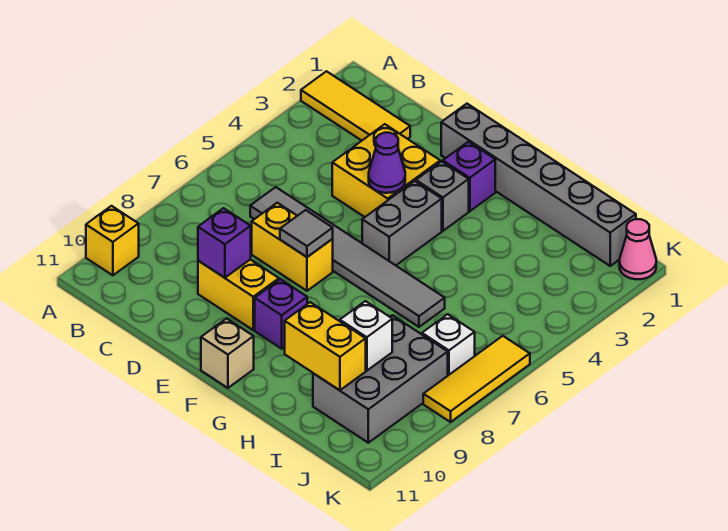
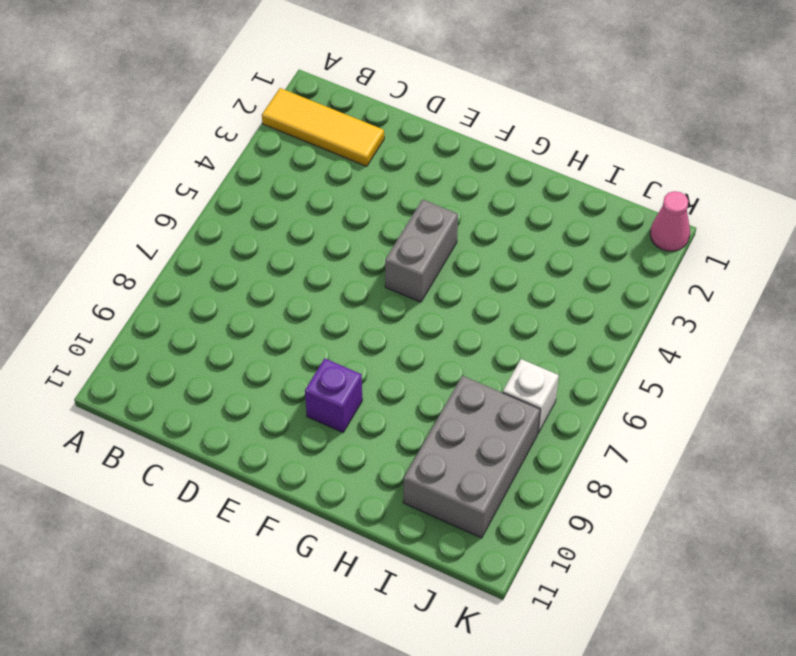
none -> yellow 1x1 brick [86,206,139,275]
none -> grey 1x6 tile [250,187,445,327]
none -> yellow 2x2 brick [332,124,440,217]

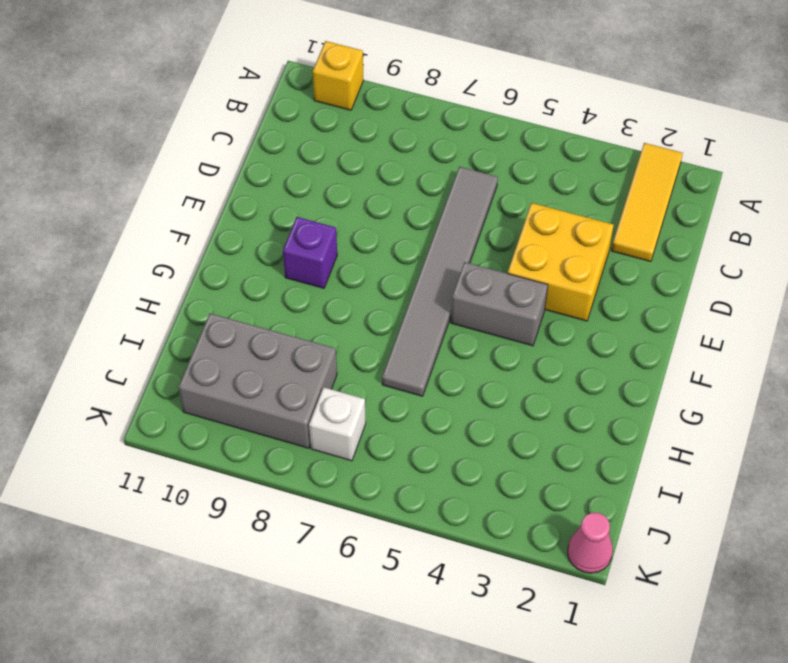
none -> yellow 1x2 brick [252,203,333,291]
none -> yellow 1x2 brick [198,259,279,330]
none -> grey 1x6 brick [441,104,636,266]

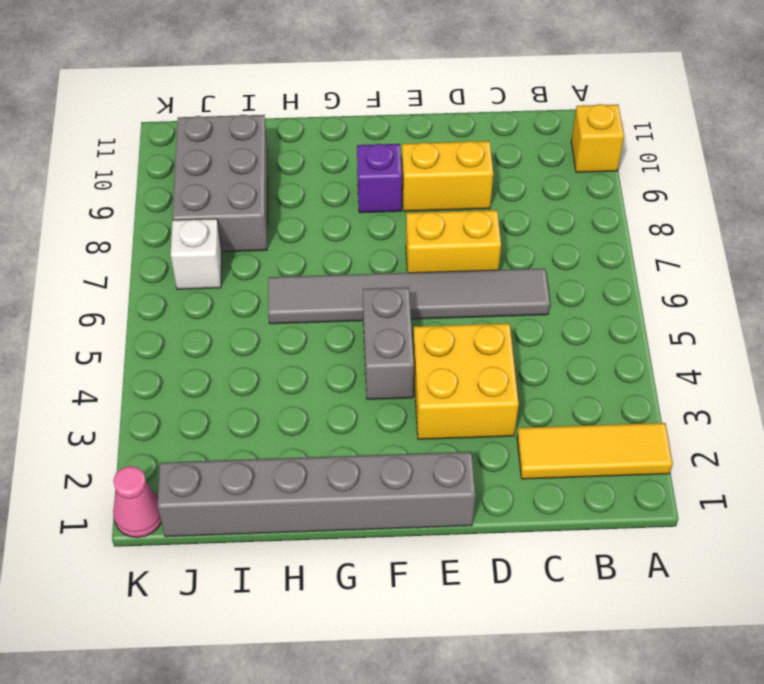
none -> purple 1x1 brick [443,142,495,211]
none -> grey 1x1 brick [416,161,469,231]
none -> tan 1x1 brick [201,318,254,388]

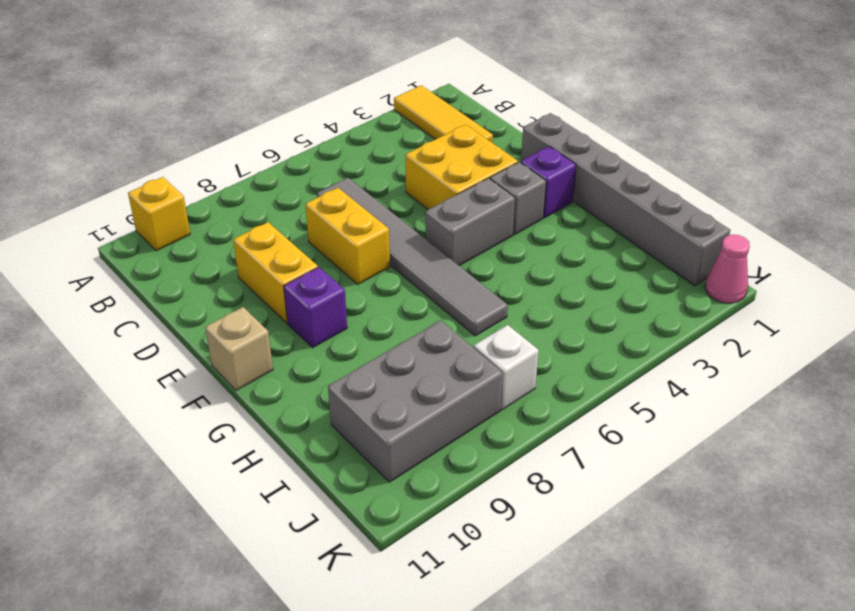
none -> yellow 1x3 tile [423,336,530,422]
none -> purple 1x1 brick [198,208,251,278]
none -> purple 1x1 cone [369,133,405,193]

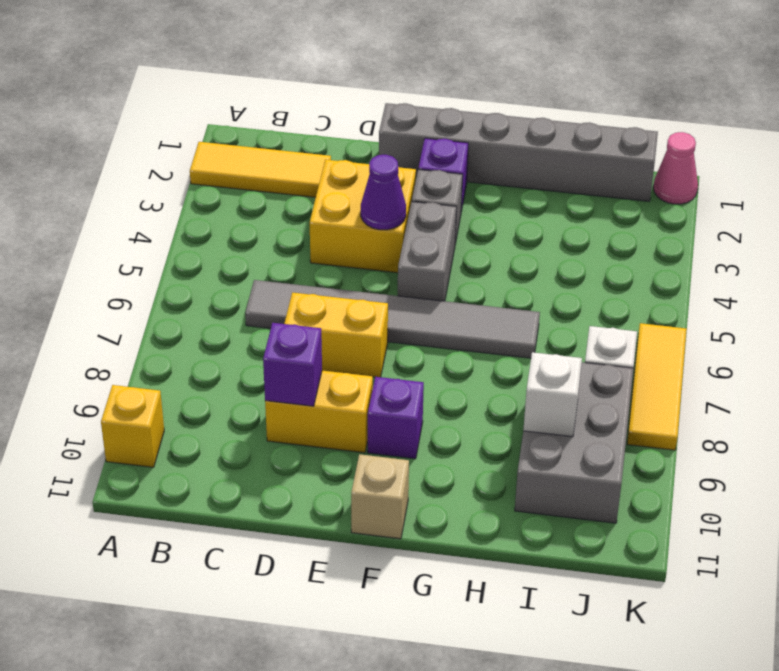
none -> grey 1x1 tile [280,210,333,257]
none -> yellow 1x2 brick [285,302,366,390]

